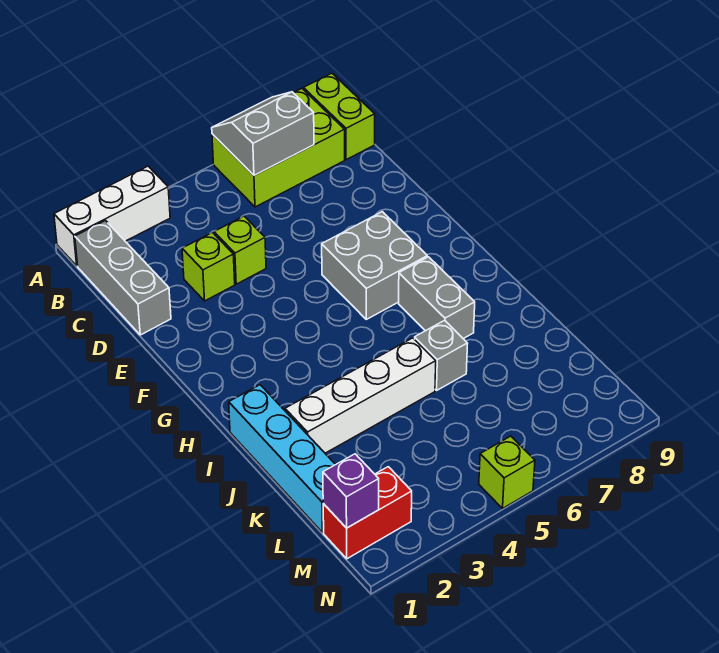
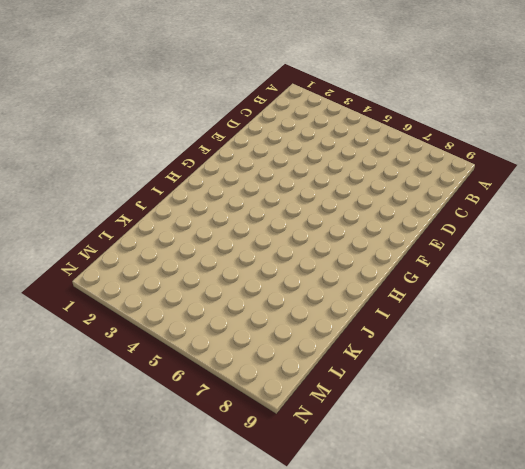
none -> white 1x3 brick [54,166,170,266]
none -> lime 2x3 brick [212,89,345,207]
none -> lime 1x2 brick [304,73,375,160]

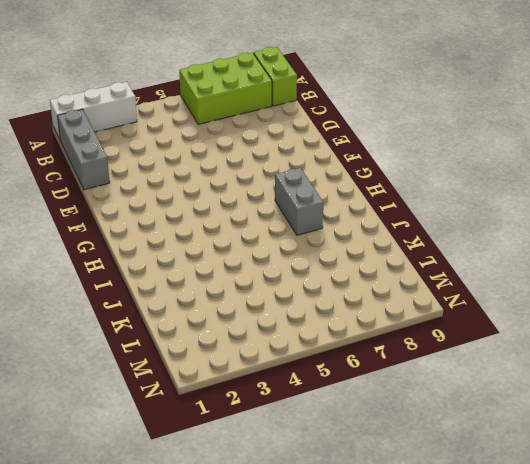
none -> lime 1x1 brick [182,233,235,301]
none -> lime 1x1 brick [214,216,266,284]
none -> grey 2x2 brick [322,212,427,319]

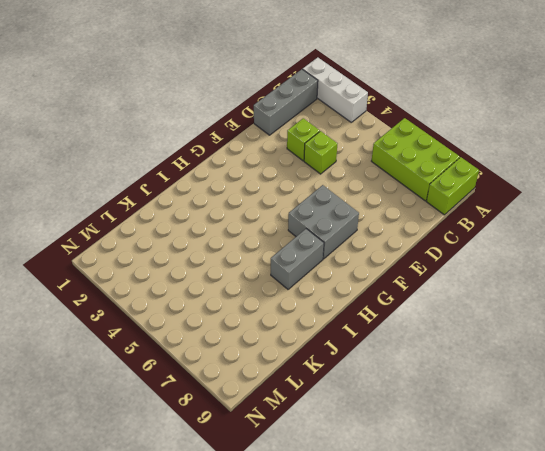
none -> cyan 1x4 brick [229,385,336,532]
none -> white 1x4 brick [285,338,436,453]
none -> grey 1x1 brick [415,320,468,390]

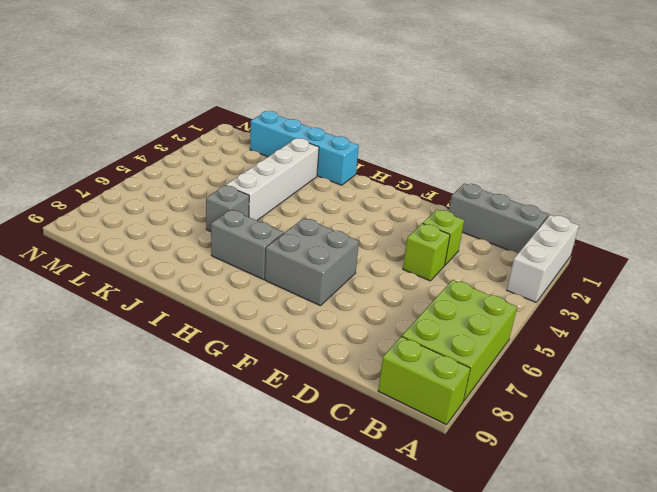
none -> red 1x2 brick [323,467,412,559]
none -> lime 1x1 brick [479,436,535,508]
none -> grey 2x2 slope [212,92,314,175]

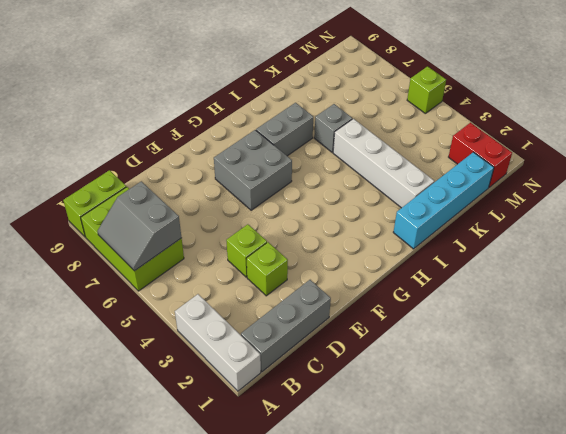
none -> purple 1x1 brick [323,454,379,528]

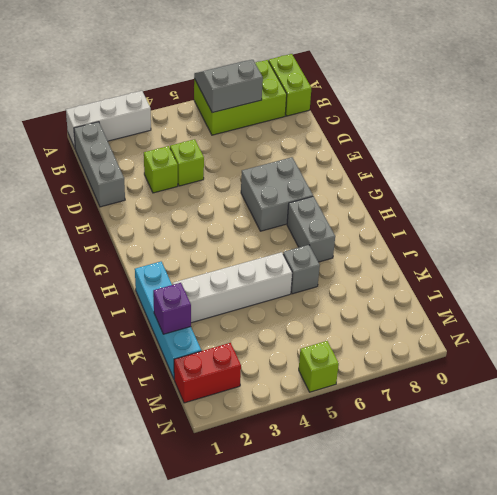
purple 1x1 brick [153,283,191,334] -> purple 1x1 brick moved to [323,454,379,528]

